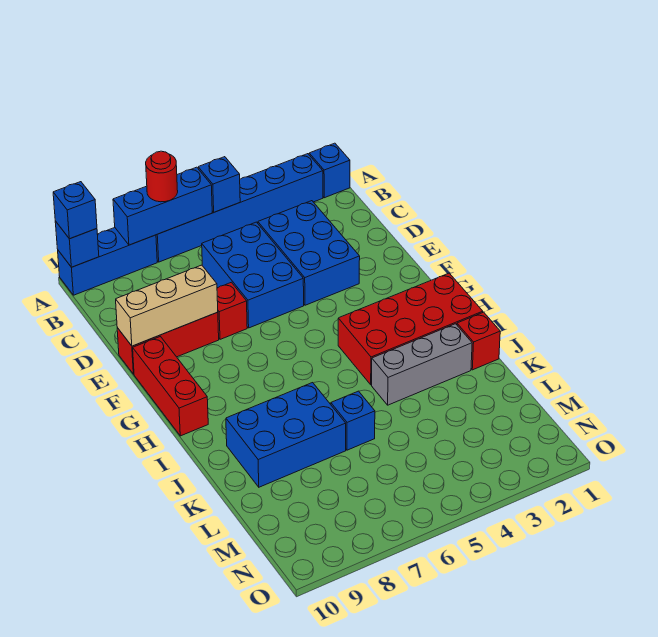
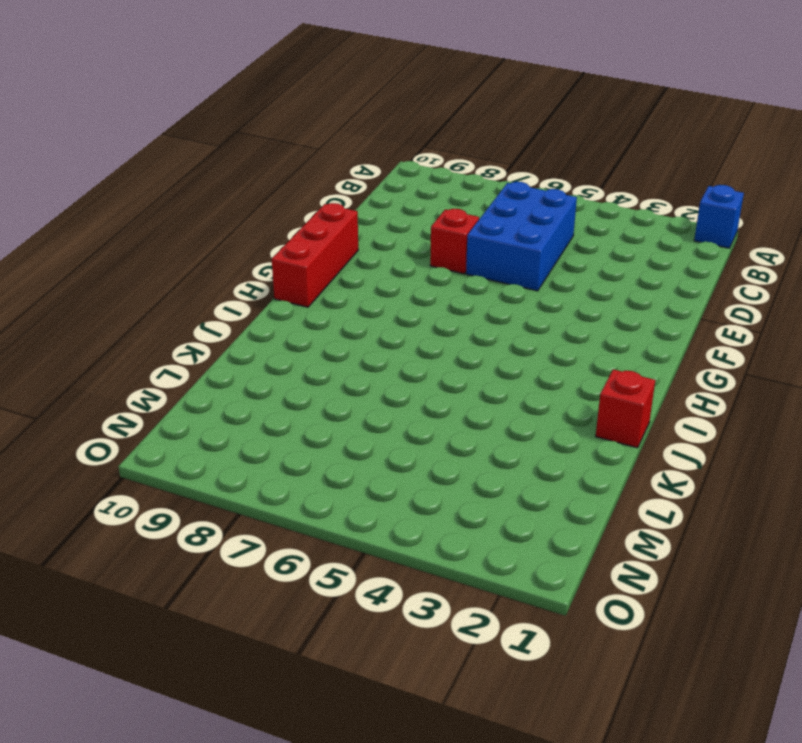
none -> blue 1x6 brick [156,154,323,262]
none -> blue 1x3 brick [58,228,157,295]
none -> blue 2x3 brick [258,201,360,305]

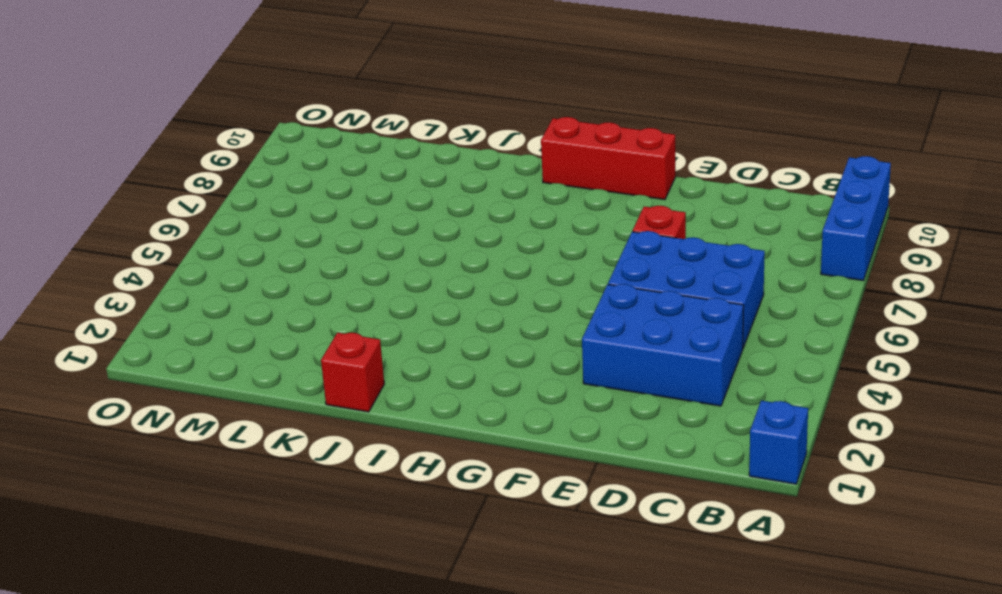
none -> blue 1x6 brick [156,154,323,262]
none -> red 1x3 brick [117,312,219,374]
none -> red 2x4 brick [338,273,483,385]

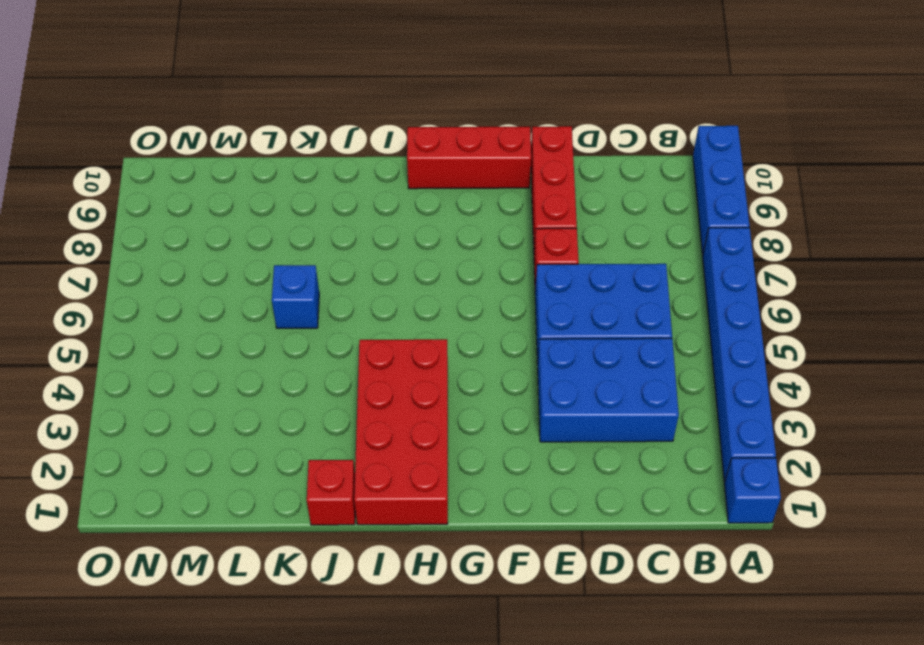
none -> grey 1x3 brick [372,324,472,405]
none -> blue 2x3 brick [226,383,346,487]
none -> blue 1x1 brick [198,157,240,212]

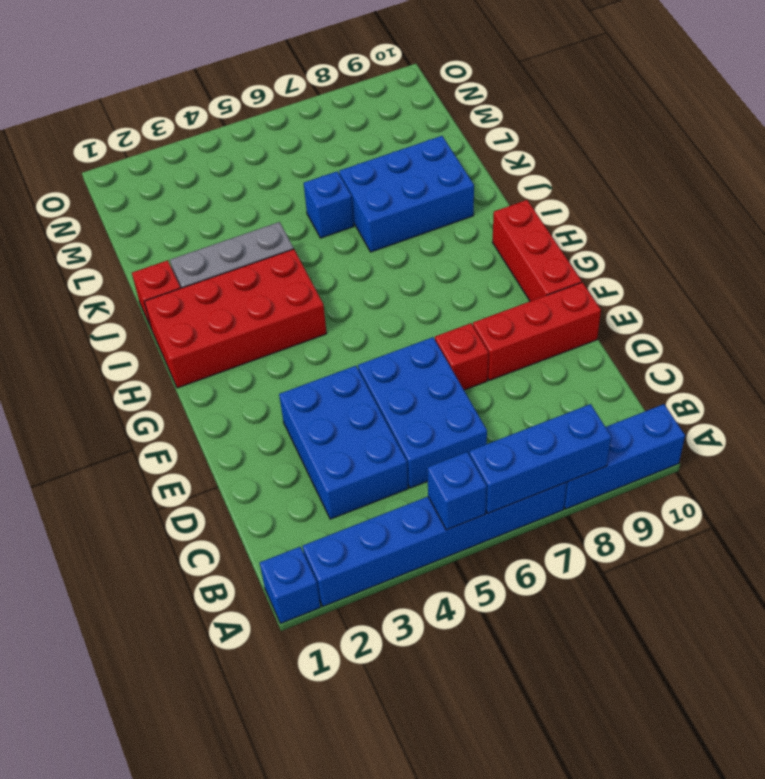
none -> blue 1x1 brick [55,221,99,267]
none -> tan 1x3 brick [116,265,218,346]
none -> red 1x1 round brick [146,151,178,202]

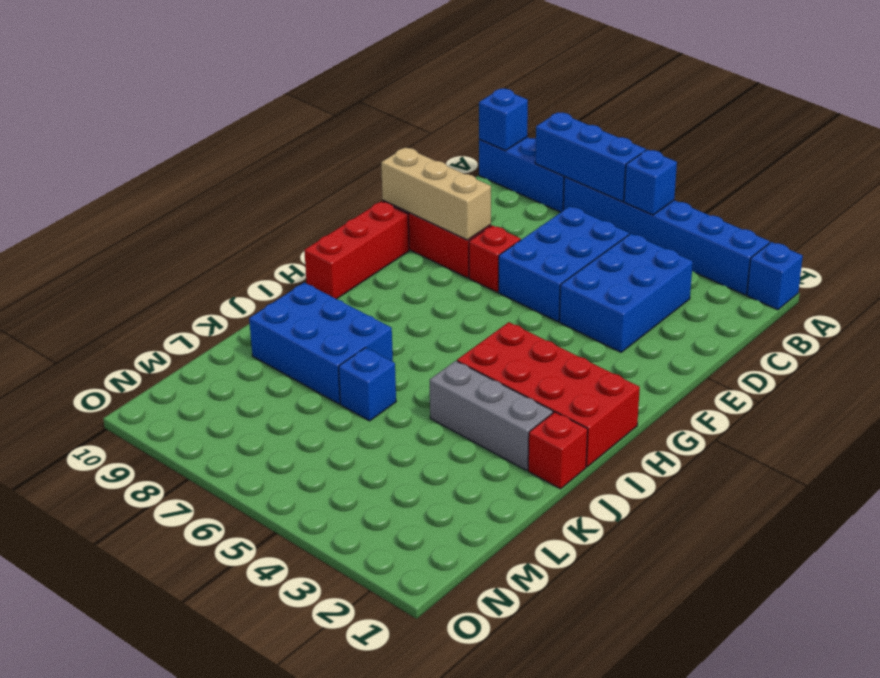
none -> red 1x1 round brick [146,151,178,202]
none -> blue 1x1 brick [53,182,97,239]

